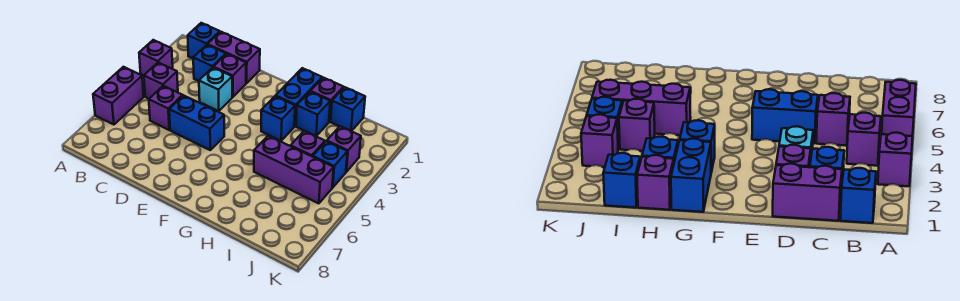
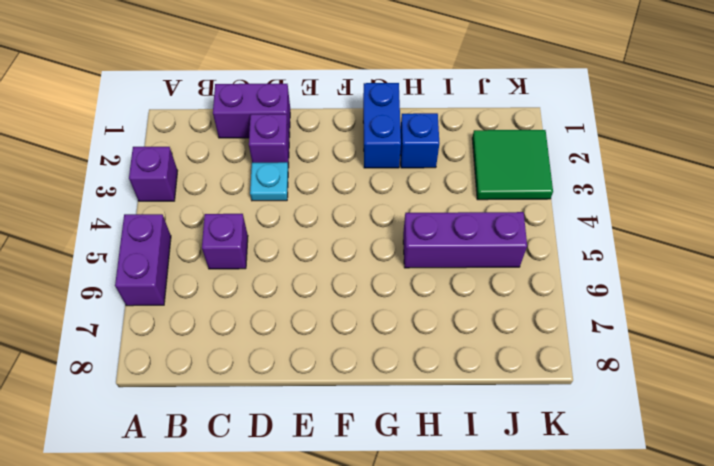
cyan 1x1 plate [250,162,288,201] -> cyan 1x1 brick [199,67,232,111]
green 2x2 tile [472,130,553,200] -> purple 1x1 brick [327,126,361,172]
none -> blue 1x1 brick [188,23,220,58]
none -> purple 1x1 brick [144,62,178,99]
none -> blue 1x1 brick [193,45,226,81]

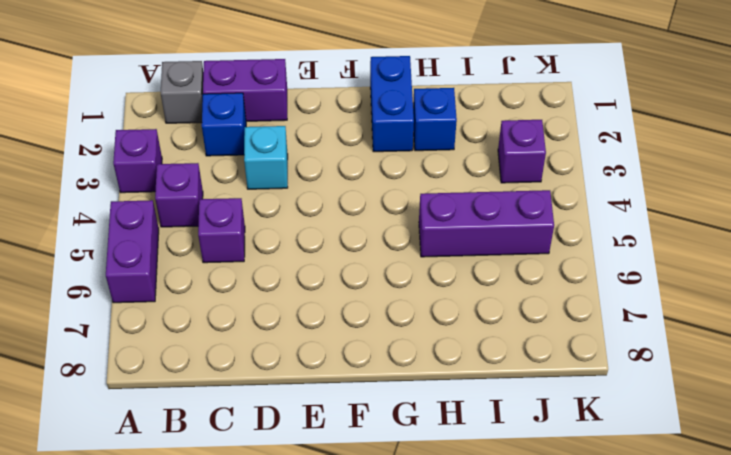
grey 1x1 brick [161,61,203,123] -> blue 1x1 brick [188,23,220,58]
none -> purple 1x1 brick [213,54,246,97]
none -> blue 1x2 brick [169,95,224,150]
none -> blue 1x1 brick [261,96,295,141]

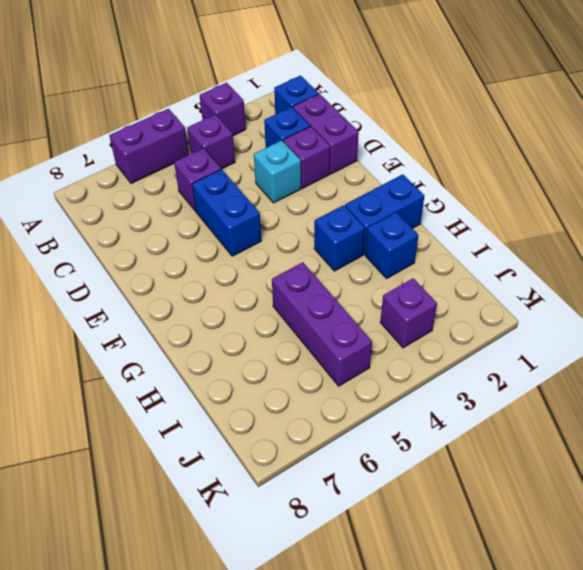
none -> purple 1x1 brick [311,78,344,122]
none -> blue 1x1 brick [331,87,365,131]
none -> purple 1x1 brick [291,131,325,157]

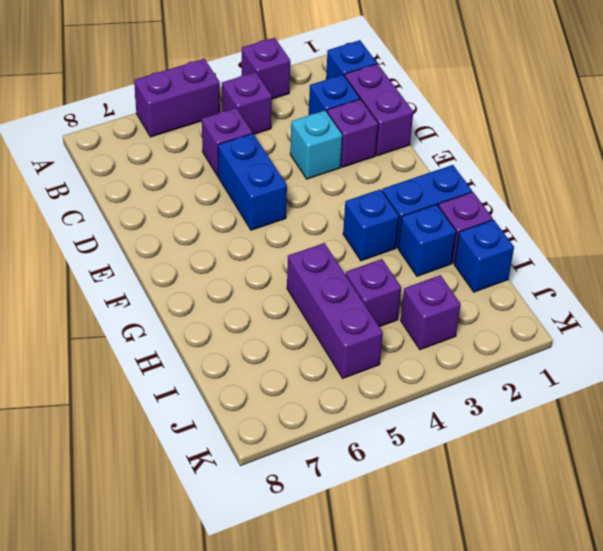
none -> blue 1x1 brick [313,141,347,188]

